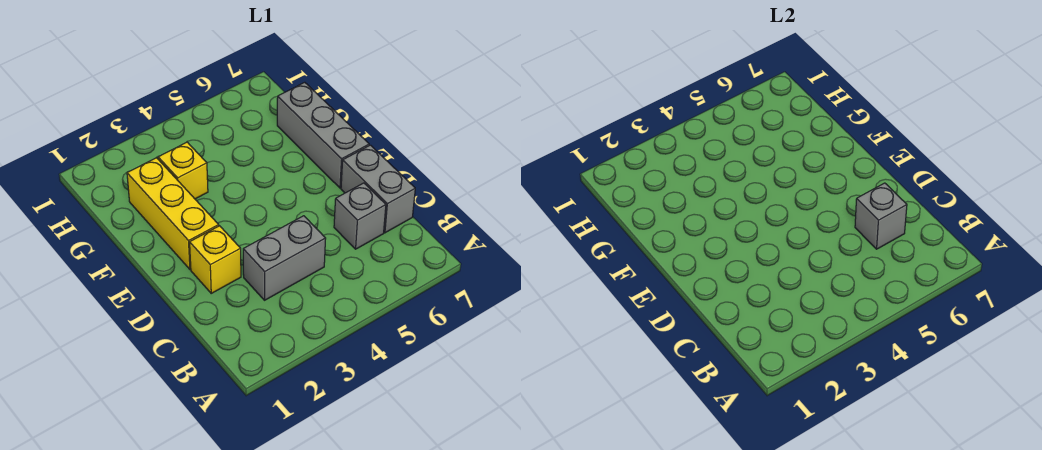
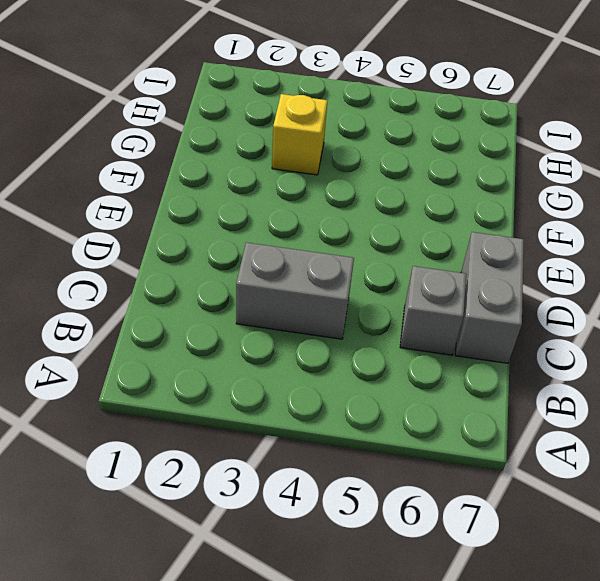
none -> yellow 1x1 brick [190,226,241,293]
none -> yellow 1x3 brick [127,158,219,269]

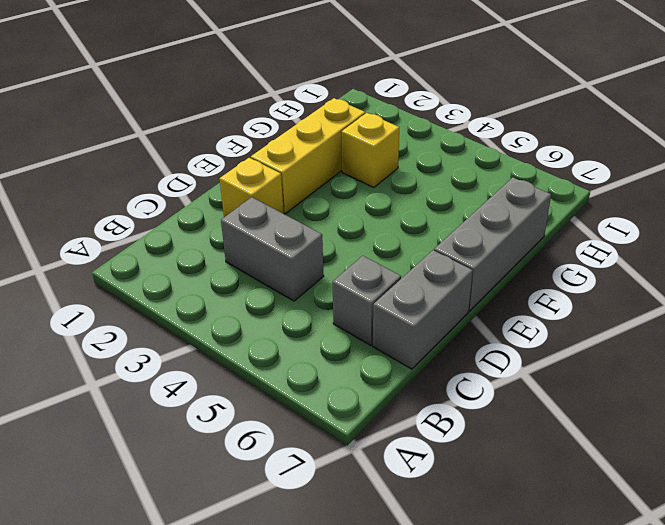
none -> grey 1x1 brick [855,183,907,249]

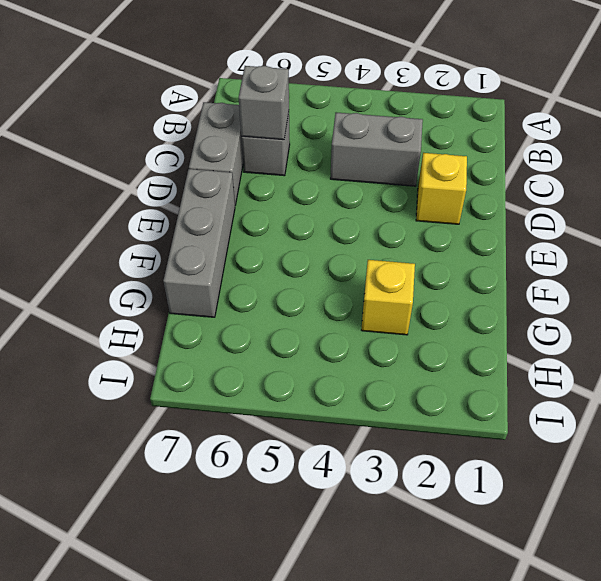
none -> yellow 1x3 brick [127,158,219,269]

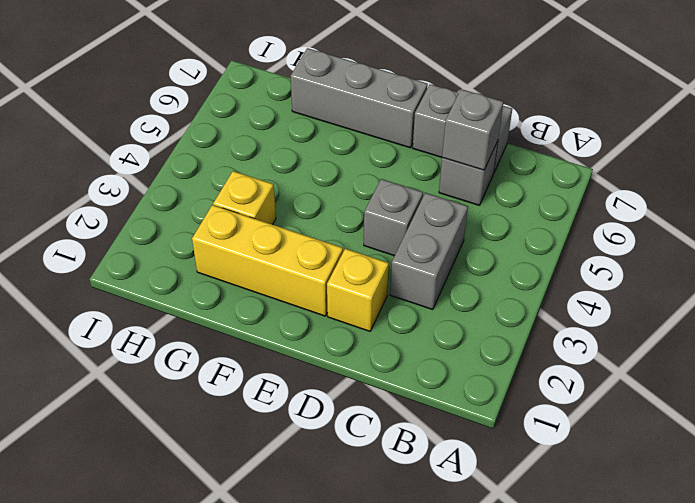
grey 1x1 brick [364,179,423,256] -> none

